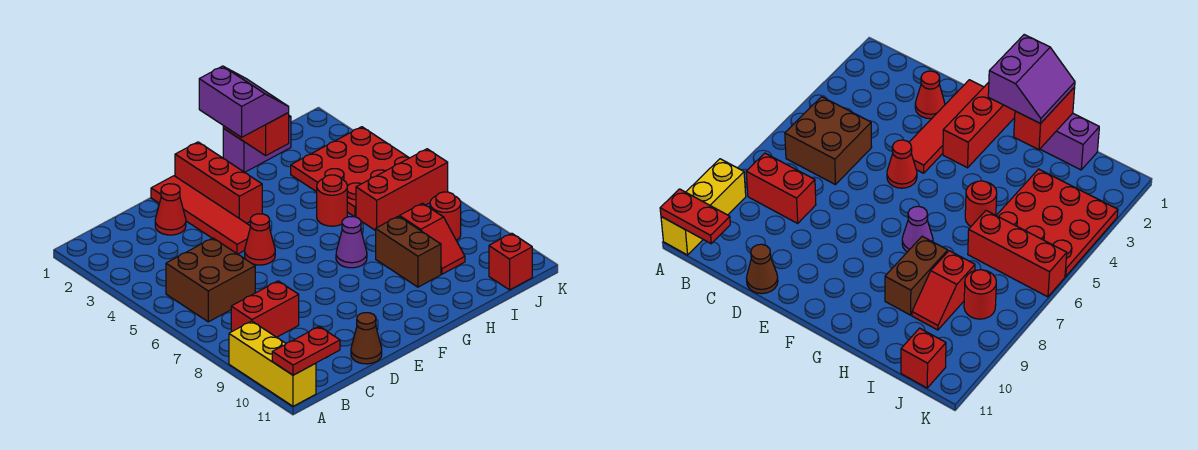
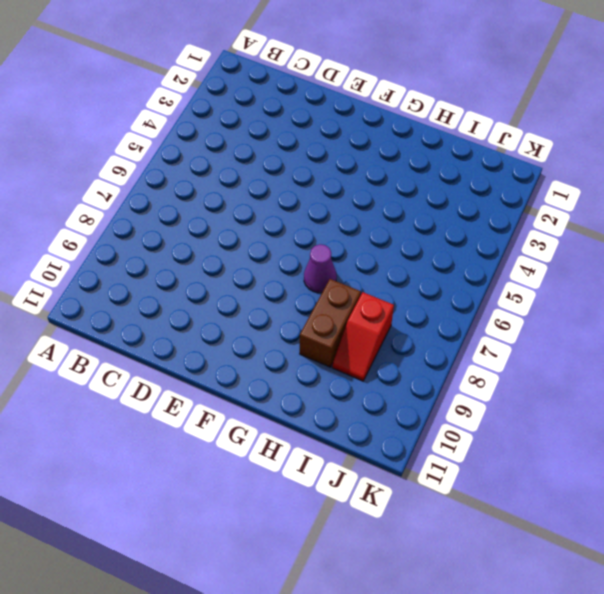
none -> yellow 1x3 brick [229,321,316,406]
none -> brown 2x2 brick [166,238,255,322]
none -> red 1x2 brick [231,281,299,337]

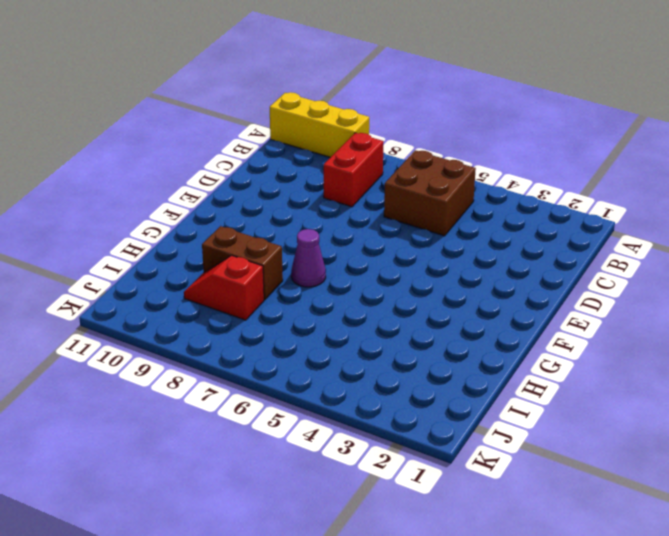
none -> red 1x1 cone [155,184,186,235]
none -> brown 1x1 cone [351,313,382,364]
none -> red 1x4 tile [151,176,250,254]

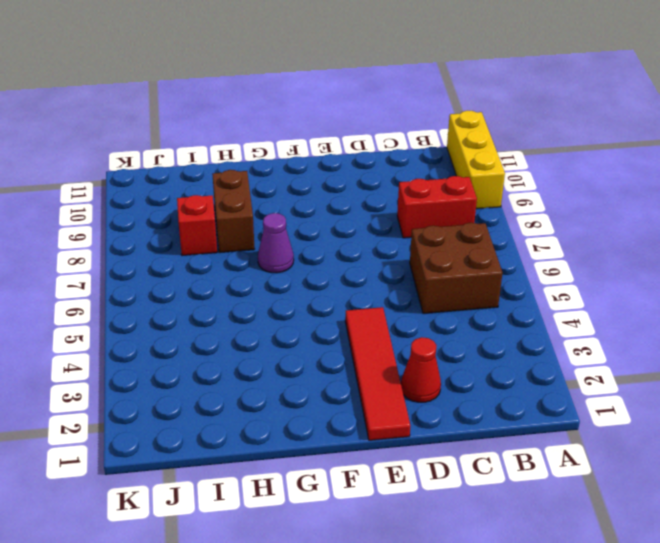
none -> brown 1x1 cone [351,313,382,364]
none -> red 1x1 cone [245,214,275,265]
none -> red 1x3 brick [175,142,262,223]

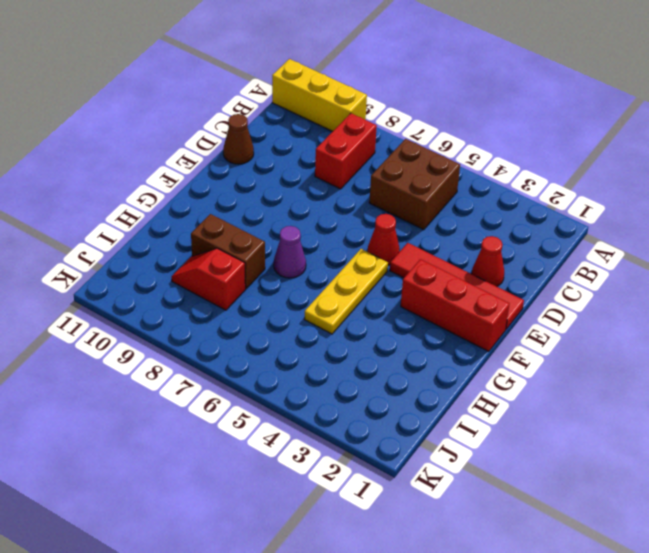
yellow 1x3 plate [304,249,388,334] -> red 1x1 round brick [317,175,347,226]
none -> purple 1x2 brick [223,116,291,172]
none -> red 3x3 plate [291,127,409,217]
none -> red 1x3 brick [356,149,448,231]

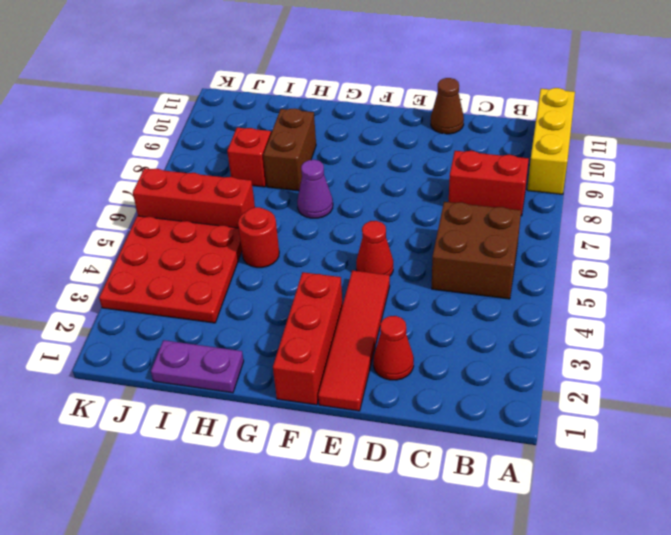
purple 1x2 plate [151,340,244,393] -> purple 1x2 brick [223,116,291,172]
none -> red 1x1 round brick [430,192,461,240]
none -> red 1x1 brick [489,233,532,290]
none -> red 1x2 plate [272,326,340,375]

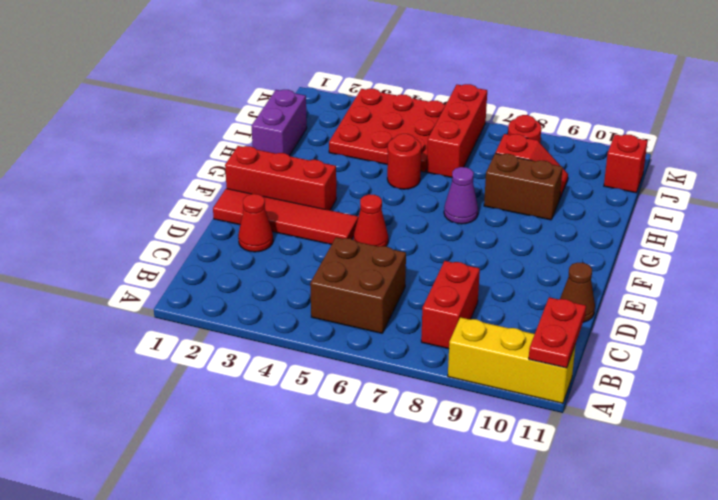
none -> red 1x2 brick [223,113,289,156]
none -> purple 2x2 slope [199,66,289,137]

